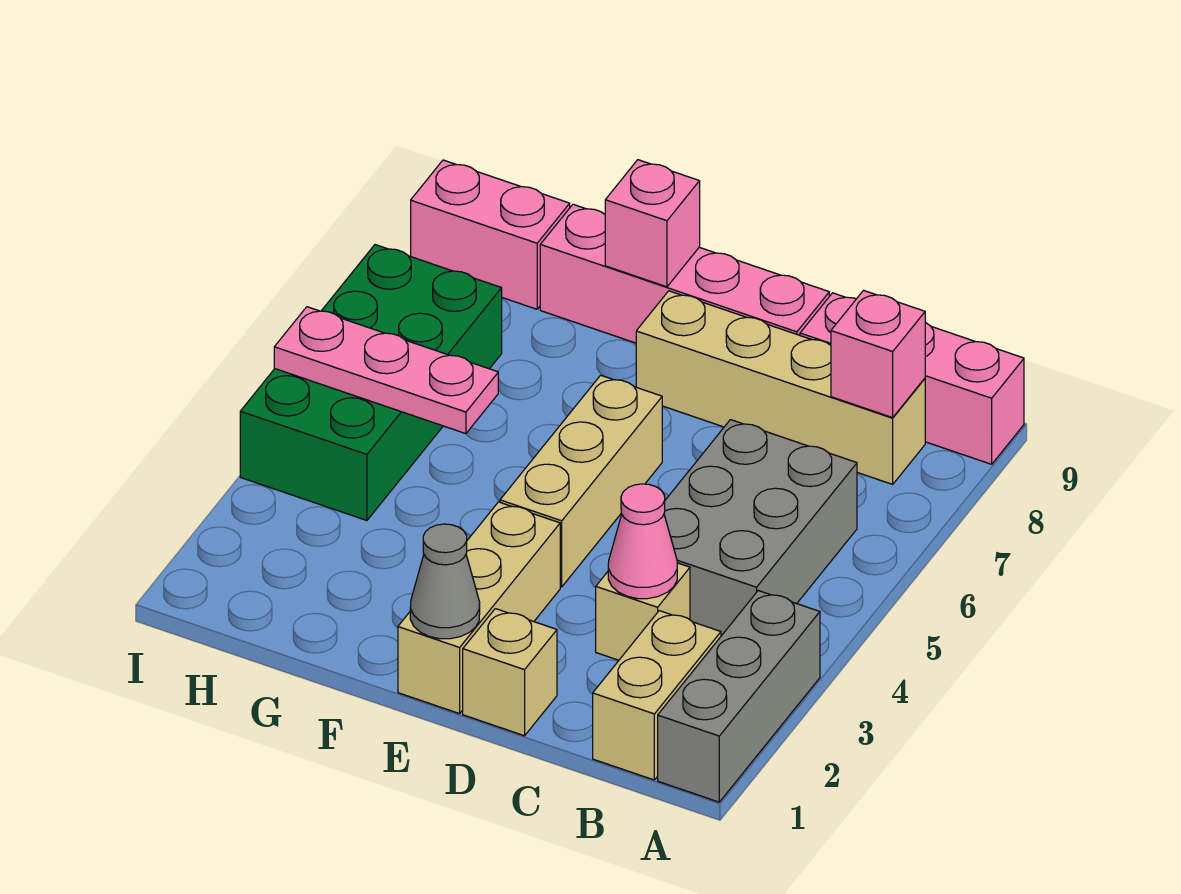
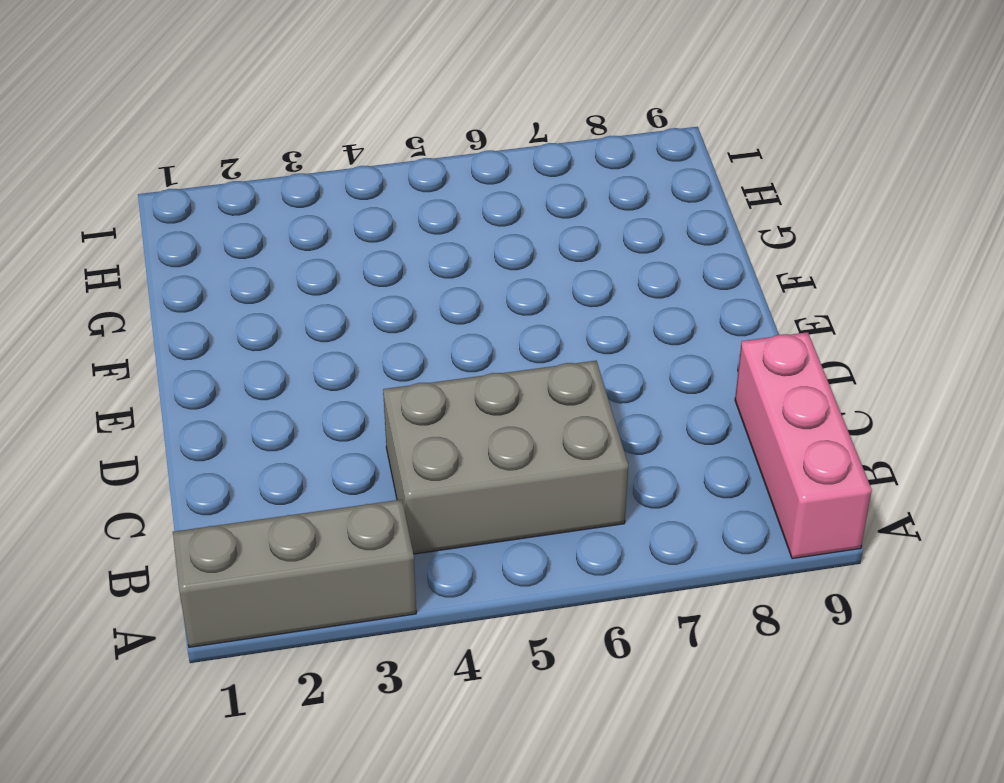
none -> tan 1x2 brick [593,611,721,780]
none -> tan 1x4 brick [636,291,925,484]
none -> tan 1x1 brick [596,563,690,660]

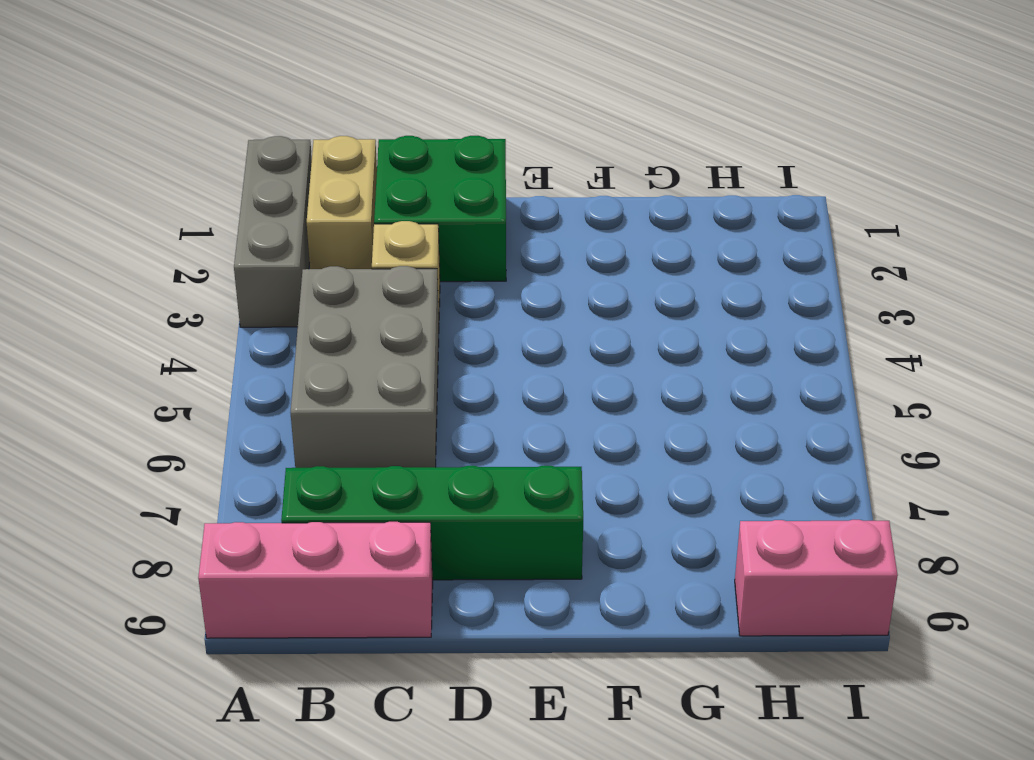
green 1x4 brick [281,466,583,580] -> tan 1x4 brick [636,291,925,484]
green 2x2 brick [374,136,506,282] -> tan 1x1 brick [463,609,557,736]
none -> pink 1x4 brick [540,204,829,343]
none -> tan 1x3 brick [398,502,560,714]
none -> tan 1x3 brick [500,375,662,587]

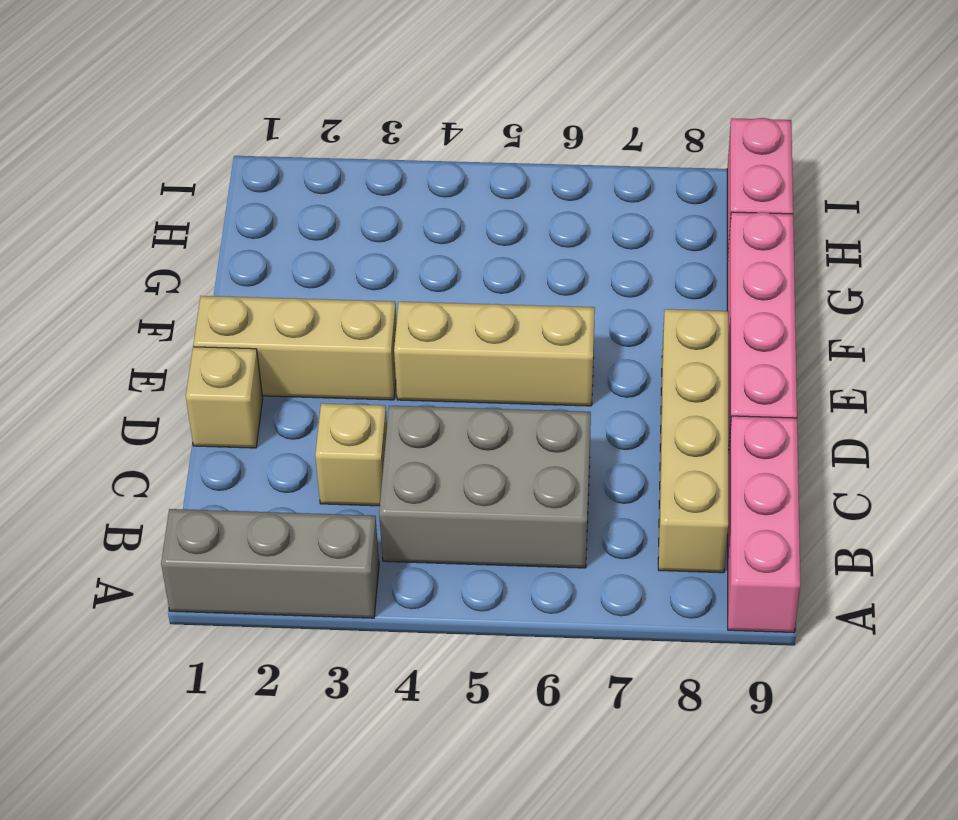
none -> tan 1x2 brick [593,611,721,780]
none -> green 2x4 brick [240,245,502,520]
none -> pink 1x1 brick [831,290,925,418]

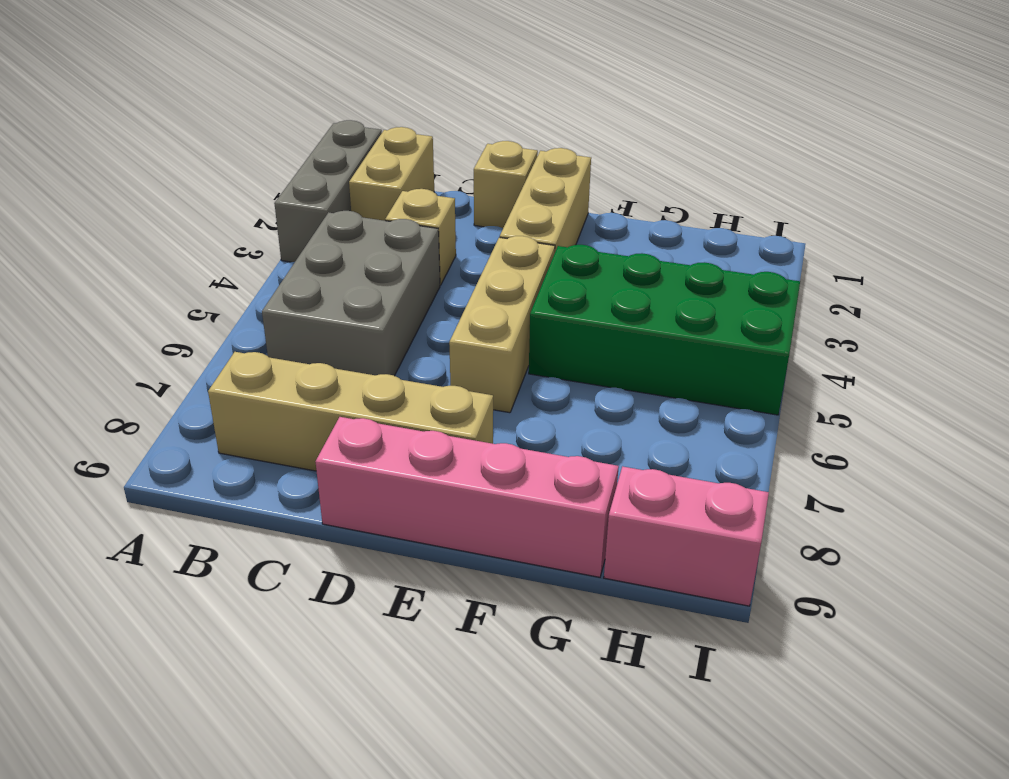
green 2x4 brick [529,245,800,415] -> green 2x4 brick turned to [240,245,502,520]
none -> pink 1x3 brick [800,293,1024,464]
none -> pink 1x1 brick [831,290,925,418]
none -> pink 1x1 cone [608,484,677,599]

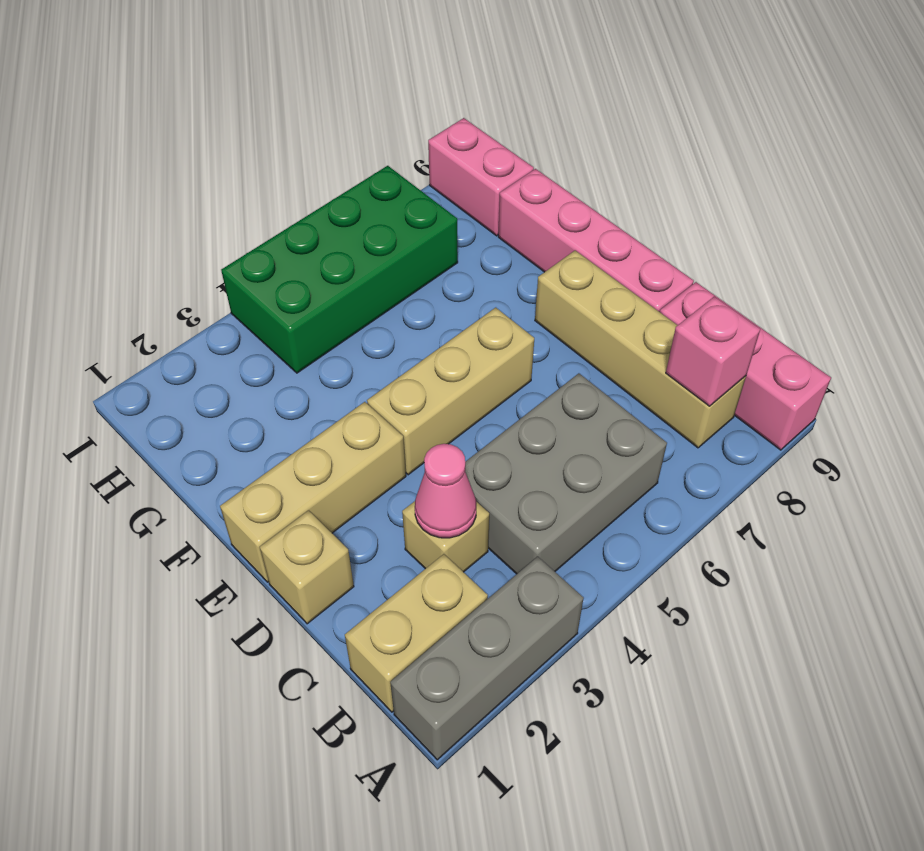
none -> grey 1x1 cone [410,524,480,639]
none -> pink 1x1 brick [605,160,700,287]
none -> pink 1x3 plate [274,307,498,434]

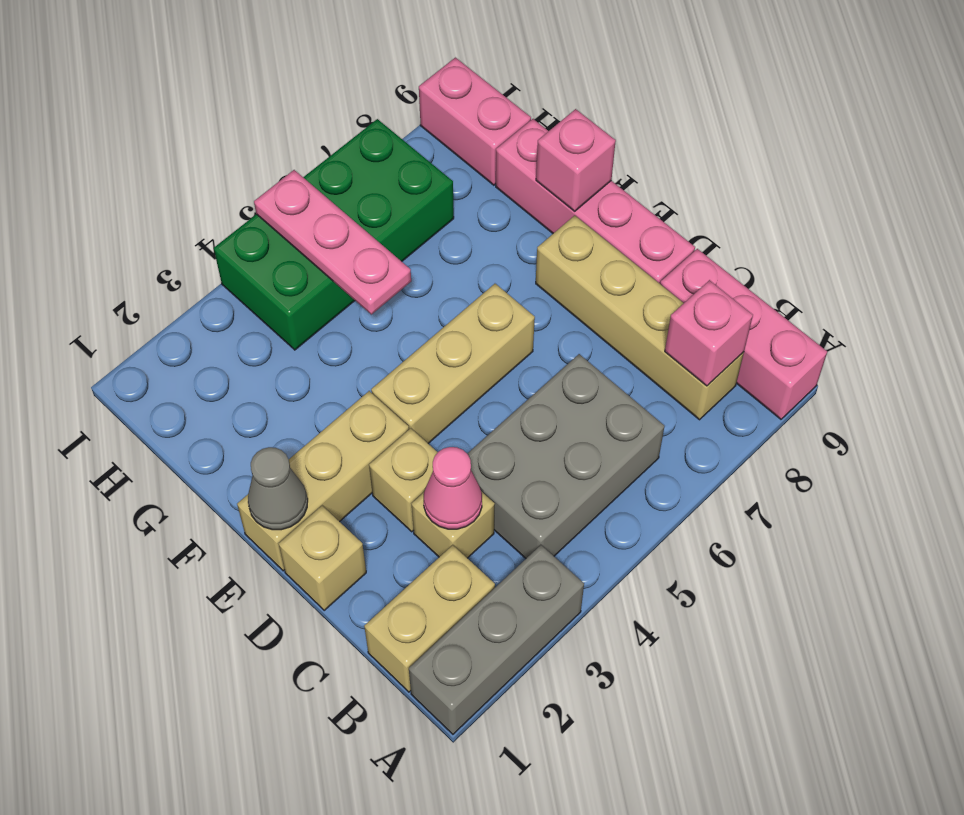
tan 1x1 brick [369,428,438,532] -> none

